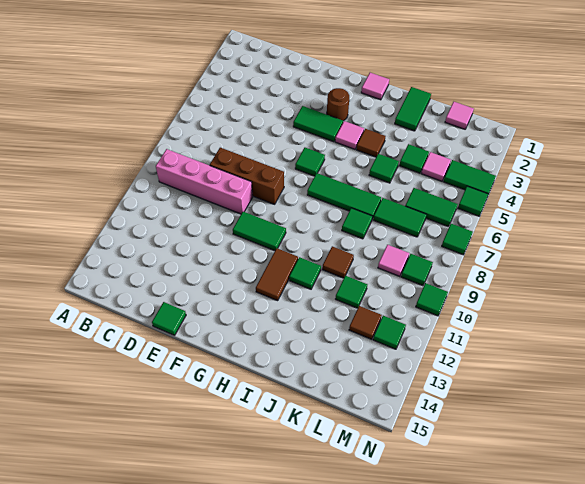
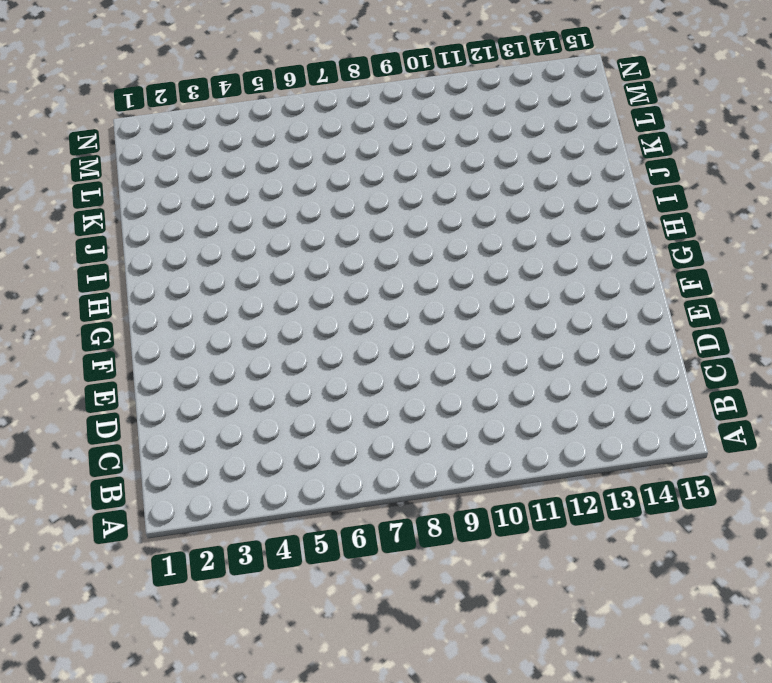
none -> pink 1x4 brick [156,149,253,214]
none -> brown 1x3 brick [210,148,284,204]
none -> green 1x1 tile [152,302,186,335]
none -> green 1x2 tile [293,106,343,142]

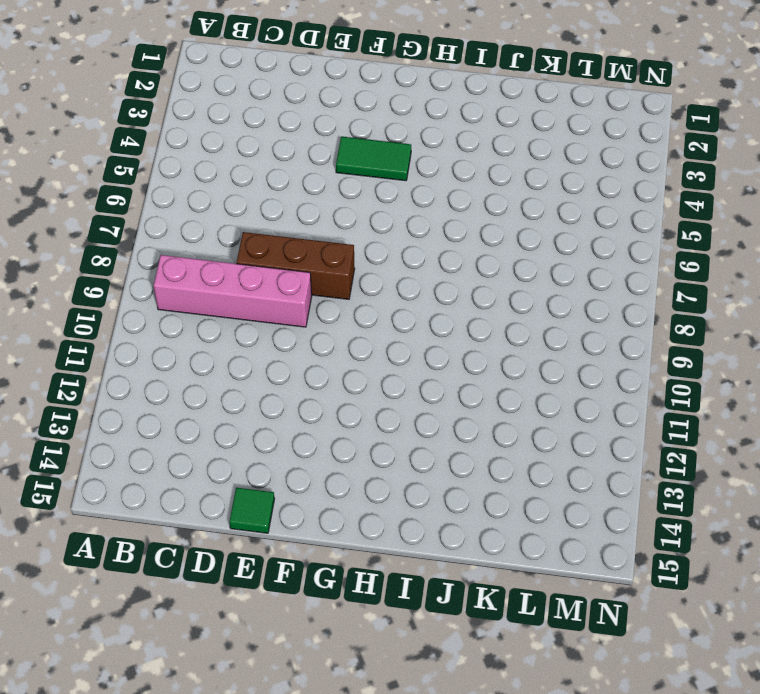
none -> green 1x2 tile [233,212,286,251]
none -> brown 1x1 round brick [327,88,349,121]
none -> green 1x1 tile [295,148,325,176]
none -> pink 1x1 tile [361,73,389,100]

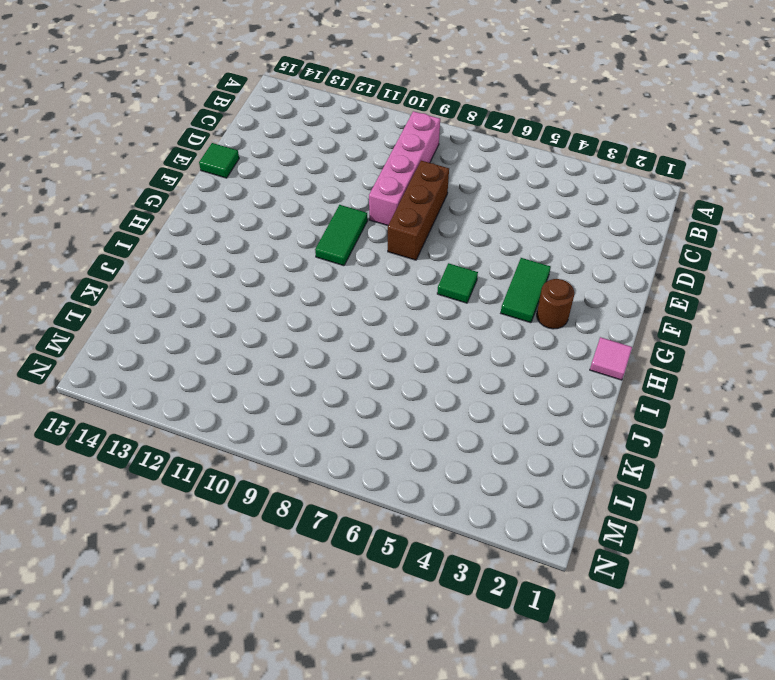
none -> pink 1x1 tile [335,121,364,149]
none -> green 1x3 tile [307,173,381,219]
none -> brown 1x2 tile [256,248,298,301]
none -> brown 1x1 tile [356,129,385,157]

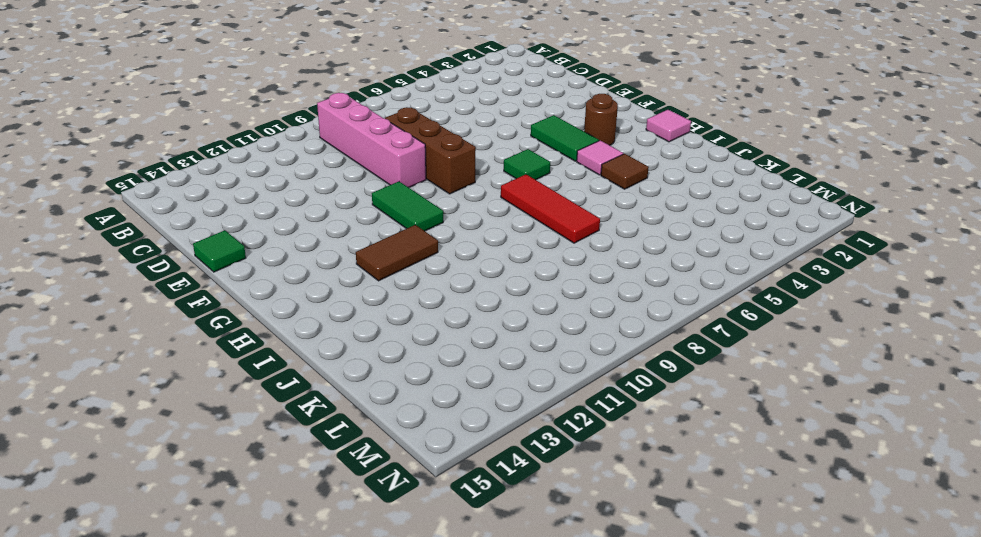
red 1x3 tile [501,174,600,243] -> green 1x3 tile [307,173,381,219]
none -> green 1x1 tile [289,257,321,289]
none -> green 1x2 tile [395,87,431,131]
none -> green 1x1 tile [369,154,399,183]
none -> green 1x1 tile [342,208,372,239]

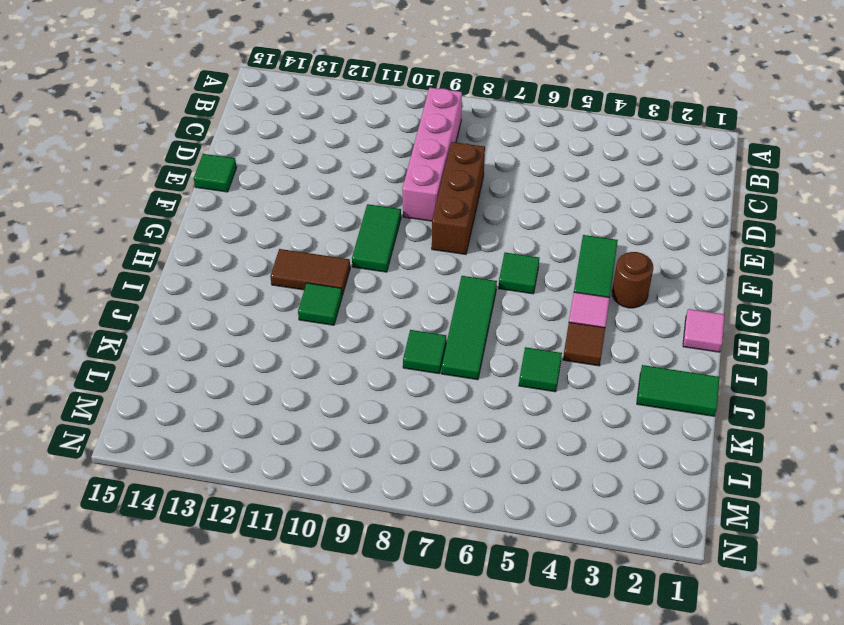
none -> brown 1x1 tile [322,246,354,278]
none -> green 1x1 tile [399,144,429,173]
none -> green 1x2 tile [373,198,427,237]
none -> green 1x1 tile [336,276,367,308]

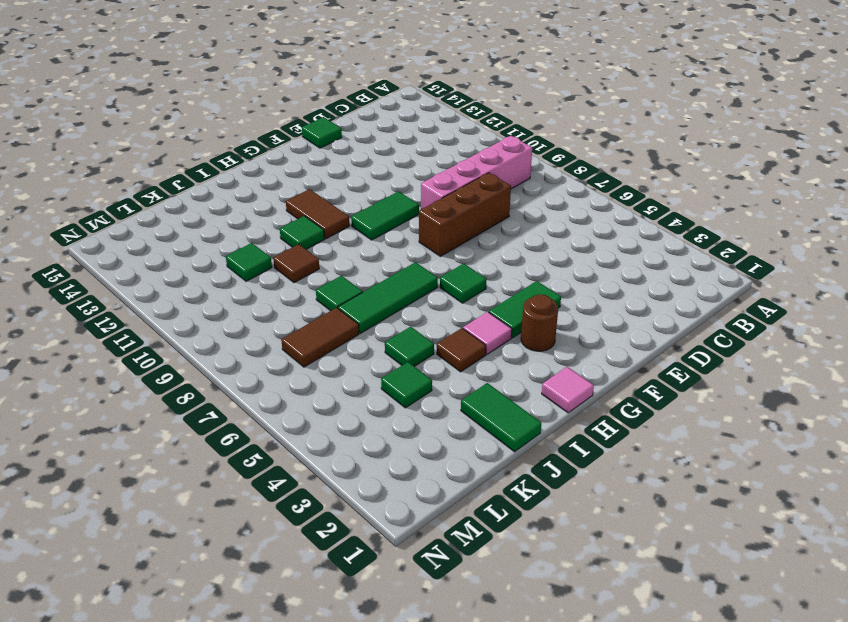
brown 1x2 tile [281,308,359,367] -> green 1x2 tile [373,198,427,237]
none -> pink 1x1 tile [445,102,474,129]
none -> pink 1x1 tile [421,152,451,181]
none -> green 1x2 tile [405,188,458,227]
none -> pink 1x1 tile [378,245,409,277]

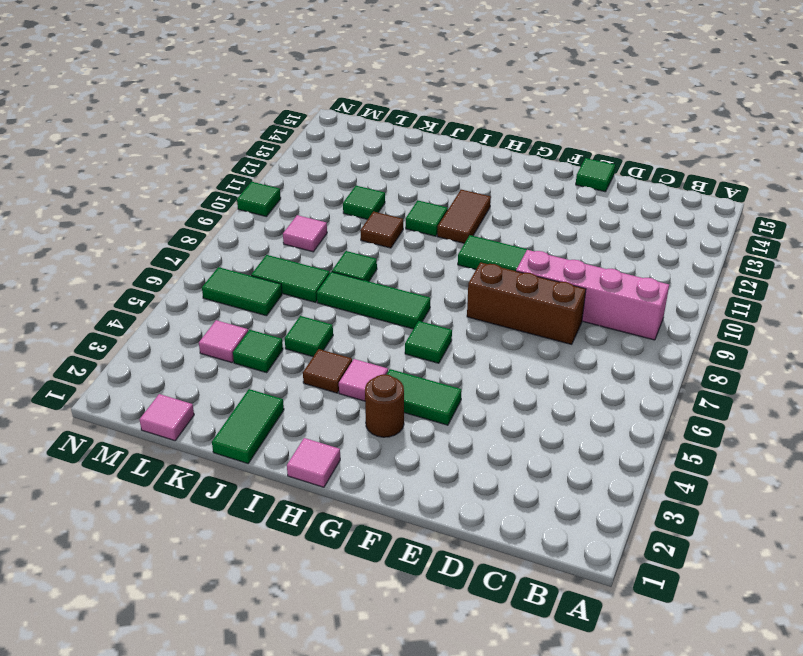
none -> brown 1x1 tile [349,306,382,339]
none -> green 1x2 tile [443,160,496,194]
none -> green 1x1 tile [401,254,433,286]
none -> green 1x1 tile [373,316,406,349]

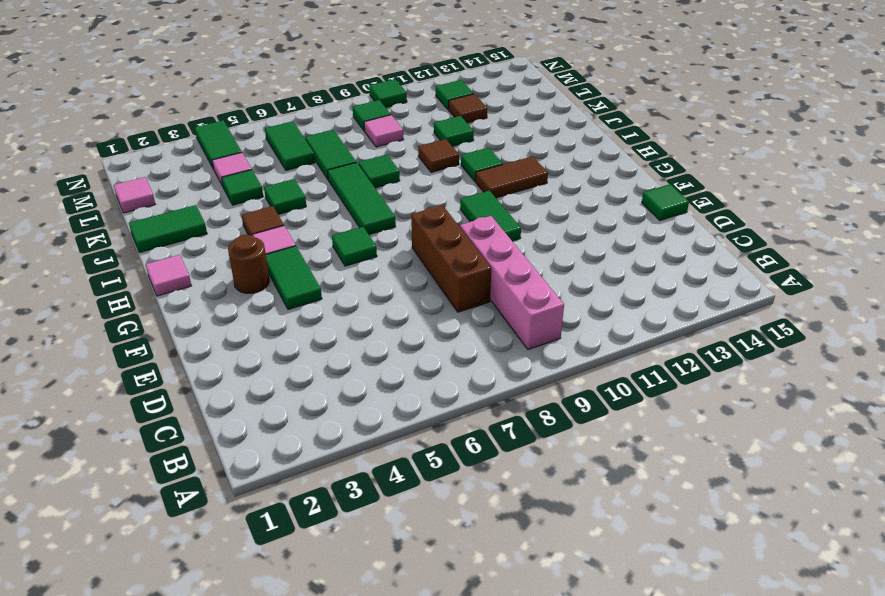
none -> green 1x1 tile [458,186,488,216]
none -> green 1x1 tile [442,224,473,255]

